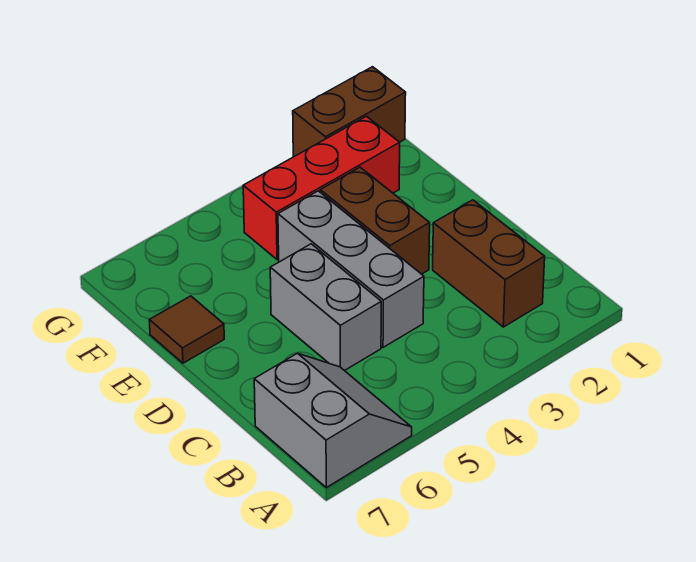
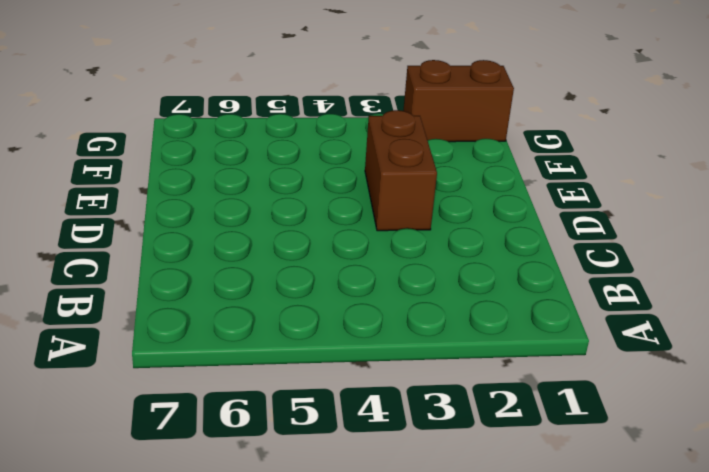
none -> grey 2x2 slope [254,353,412,488]
none -> brown 1x2 brick [433,200,545,327]

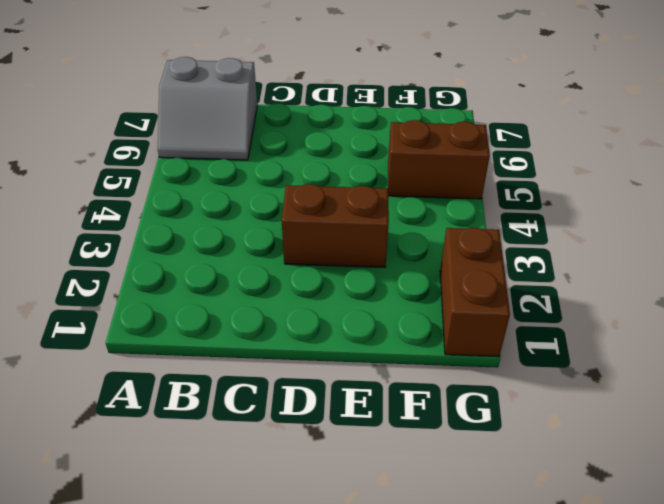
brown 1x2 brick [388,120,490,199] -> brown 1x2 brick moved to [433,200,545,327]
none -> grey 1x3 brick [278,191,424,347]
none -> grey 1x2 brick [270,244,381,371]

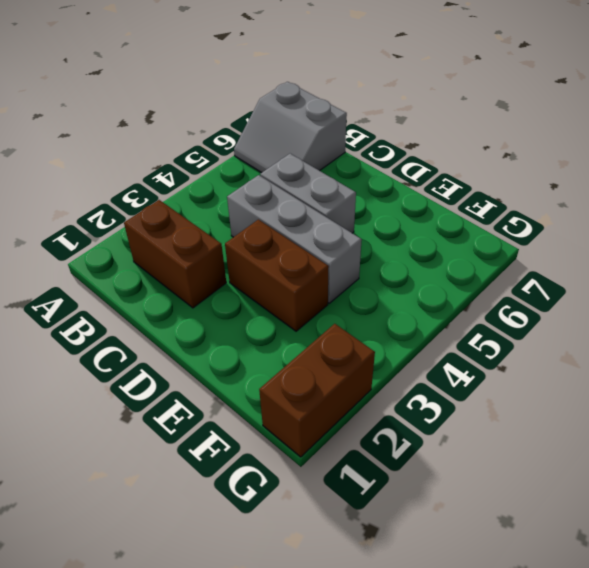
none -> brown 1x1 tile [149,296,224,363]
none -> red 1x3 brick [243,116,400,260]

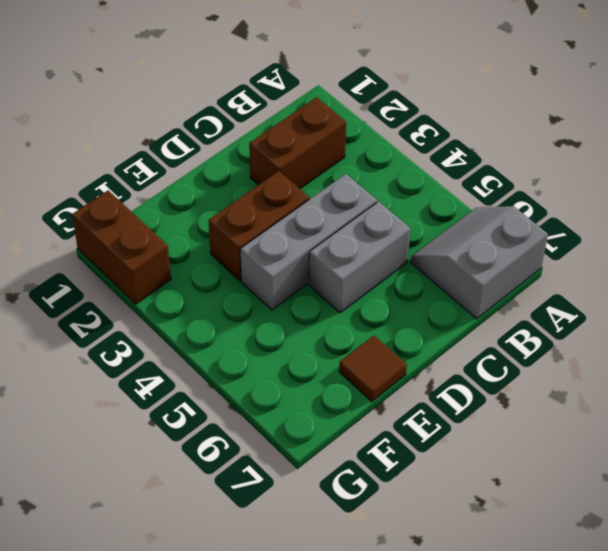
none -> red 1x3 brick [243,116,400,260]

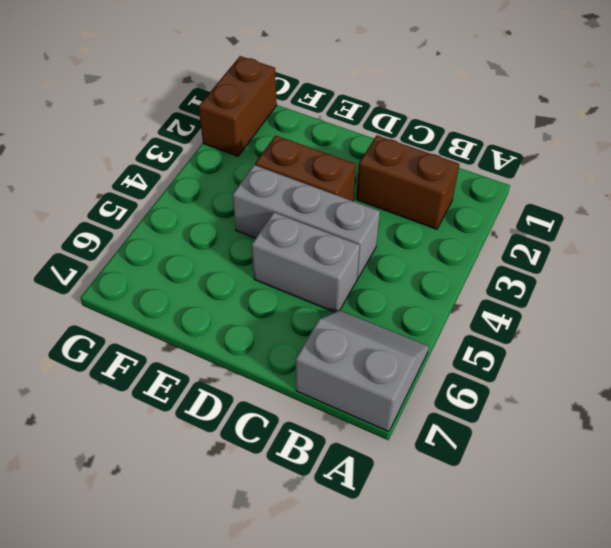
none -> brown 1x1 tile [149,296,224,363]
none -> red 1x3 brick [243,116,400,260]

